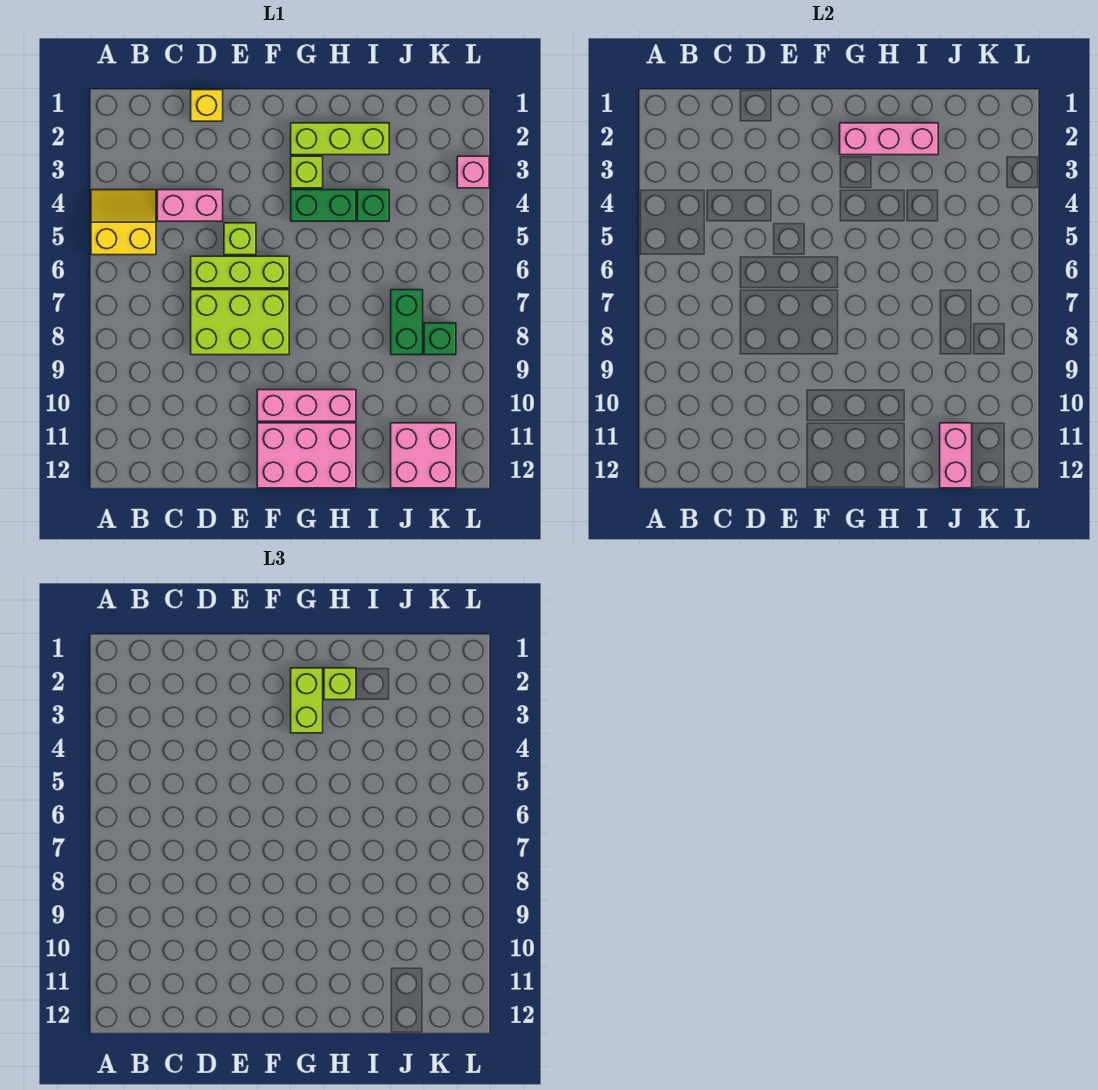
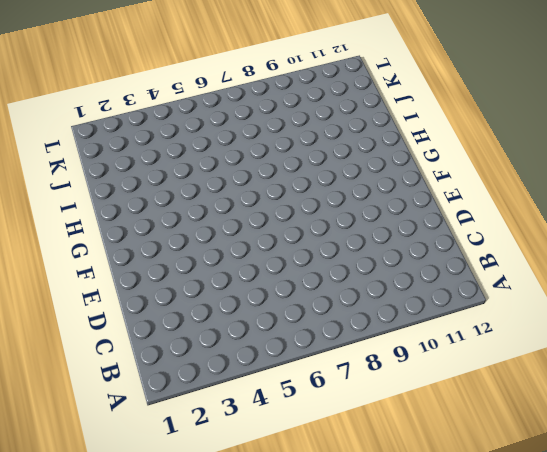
none -> yellow 2x2 slope [91,190,156,255]
none -> pink 1x2 brick [157,190,223,221]
none -> yellow 1x1 brick [191,90,223,121]

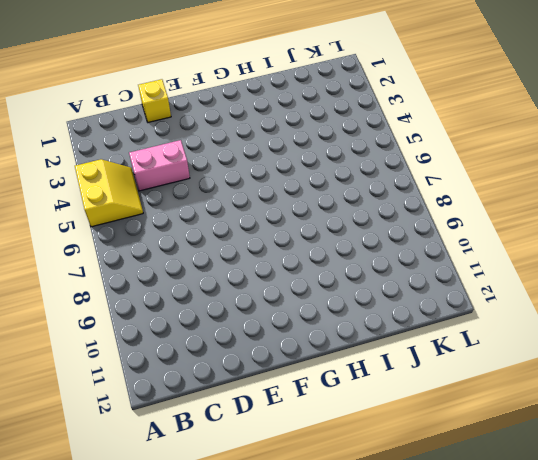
yellow 2x2 slope [75,159,143,227] -> yellow 2x2 slope turned to [91,190,156,255]
none -> lime 1x3 brick [191,256,289,288]
none -> lime 2x3 brick [191,290,289,355]
none -> lime 1x1 brick [224,223,256,255]

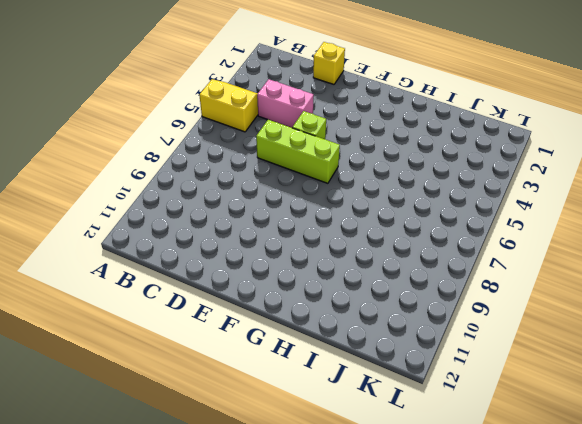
none -> lime 2x3 brick [191,290,289,355]
none -> pink 1x3 brick [257,390,356,421]
none -> pink 2x3 brick [257,423,356,488]

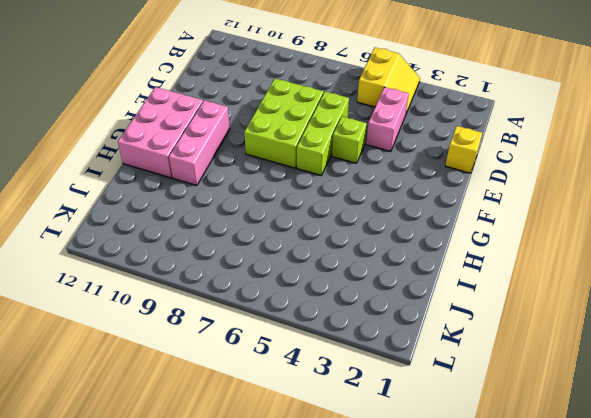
none -> lime 1x3 brick [291,123,389,155]
none -> lime 1x1 brick [291,156,323,188]
none -> green 1x2 brick [291,190,356,221]

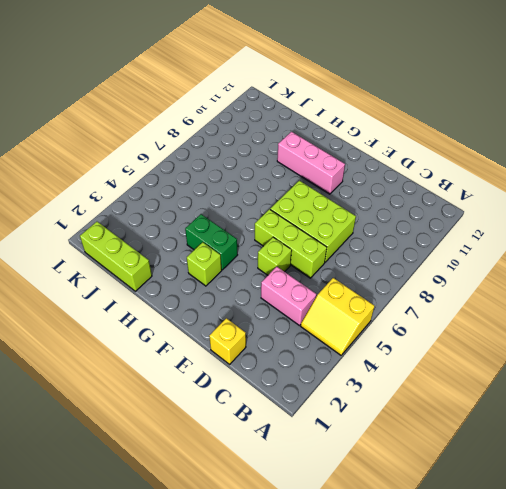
lime 1x3 brick [80,222,152,291] -> lime 1x3 brick moved to [291,123,389,155]
none -> pink 2x3 brick [257,423,356,488]
none -> green 1x1 brick [357,190,389,221]
none -> green 1x2 brick [391,290,423,355]

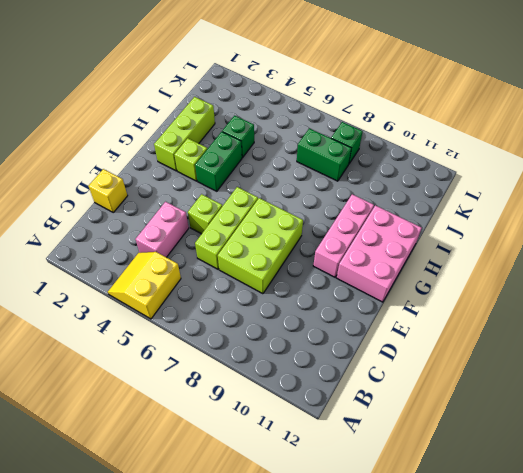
none -> pink 2x2 brick [391,423,456,488]
none -> pink 1x1 brick [457,156,489,188]
none -> pink 1x3 brick [840,123,938,155]

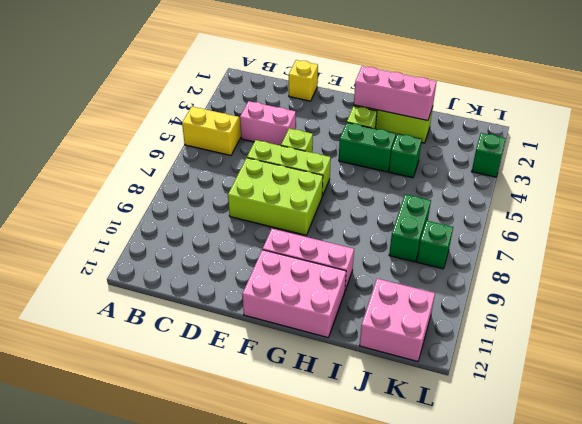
green 1x1 brick [472,133,506,177] -> pink 1x1 brick [457,156,489,188]
none -> pink 1x2 brick [940,423,972,488]
none -> lime 1x2 brick [291,668,323,733]
none -> lime 1x1 brick [324,668,356,700]

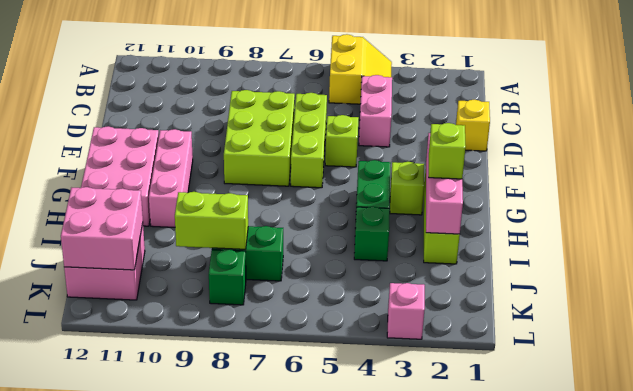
lime 1x2 brick [175,192,248,249] -> lime 1x2 brick moved to [291,668,323,733]
pink 2x2 brick [61,187,143,270] -> pink 1x2 brick [940,423,972,488]

